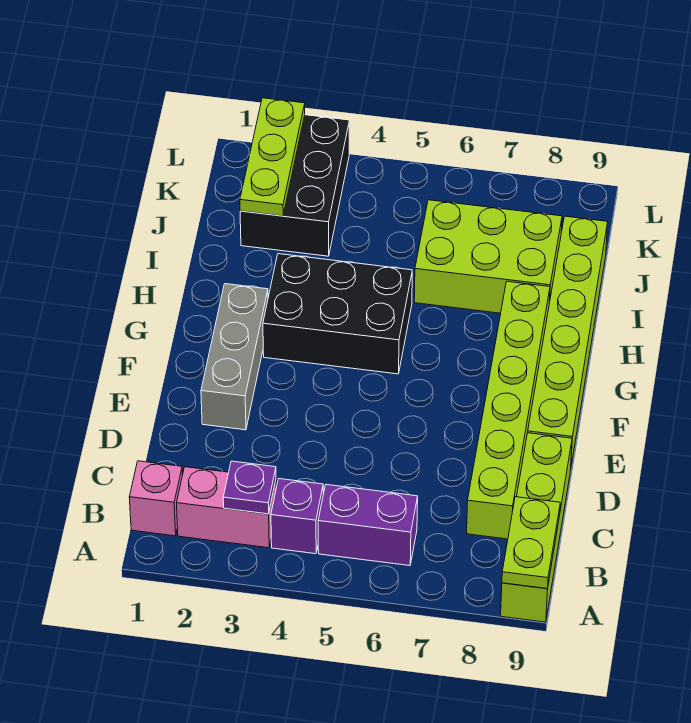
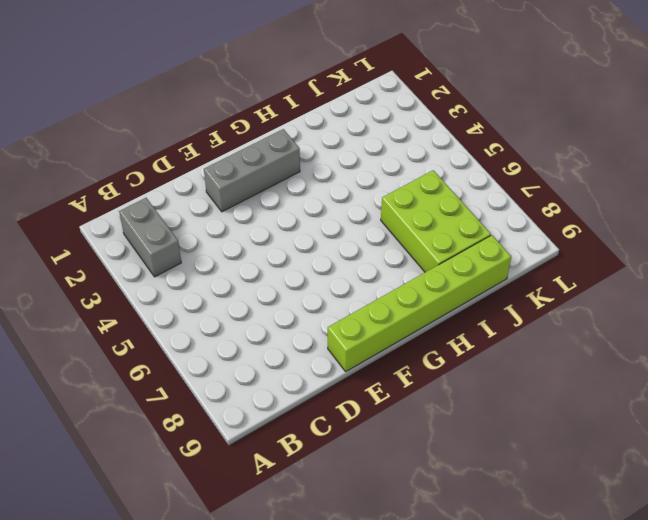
grey 1x2 brick [119,198,181,277] -> pink 1x2 brick [177,467,276,548]
none -> lime 1x4 brick [501,433,572,622]
none -> pink 1x1 brick [129,461,182,536]
none -> purple 1x1 brick [271,479,323,554]

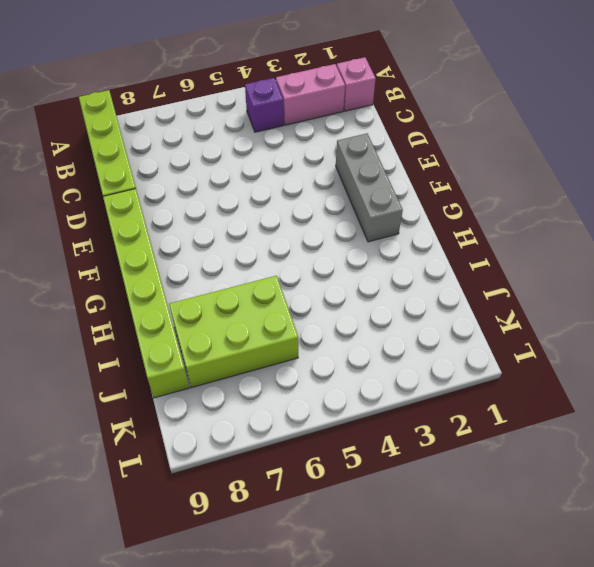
none -> purple 1x2 brick [318,485,418,566]
none -> lime 1x6 brick [467,281,550,539]
none -> black 2x3 brick [263,254,412,374]

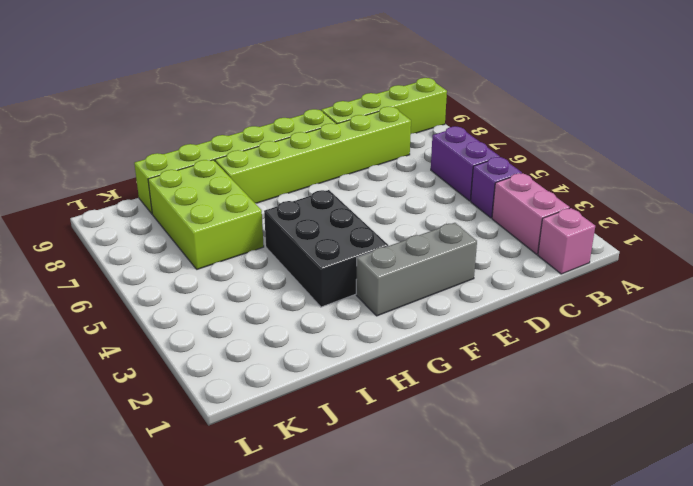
none -> black 2x3 brick [240,115,350,256]
none -> lime 1x2 plate [502,497,560,589]
none -> purple 1x1 plate [223,461,276,514]

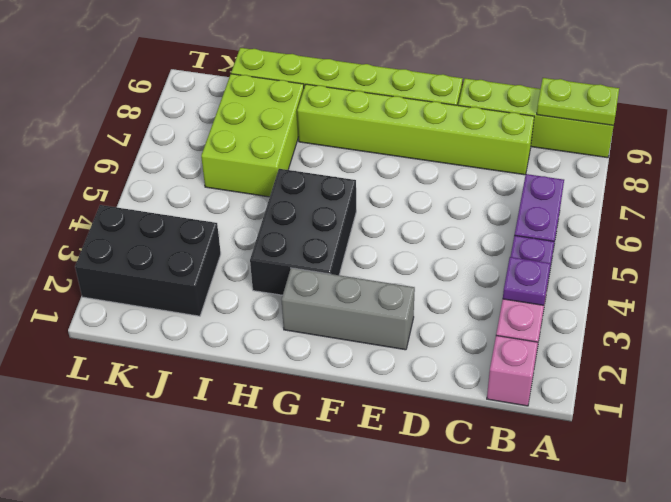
none -> lime 1x3 plate [240,98,305,216]

